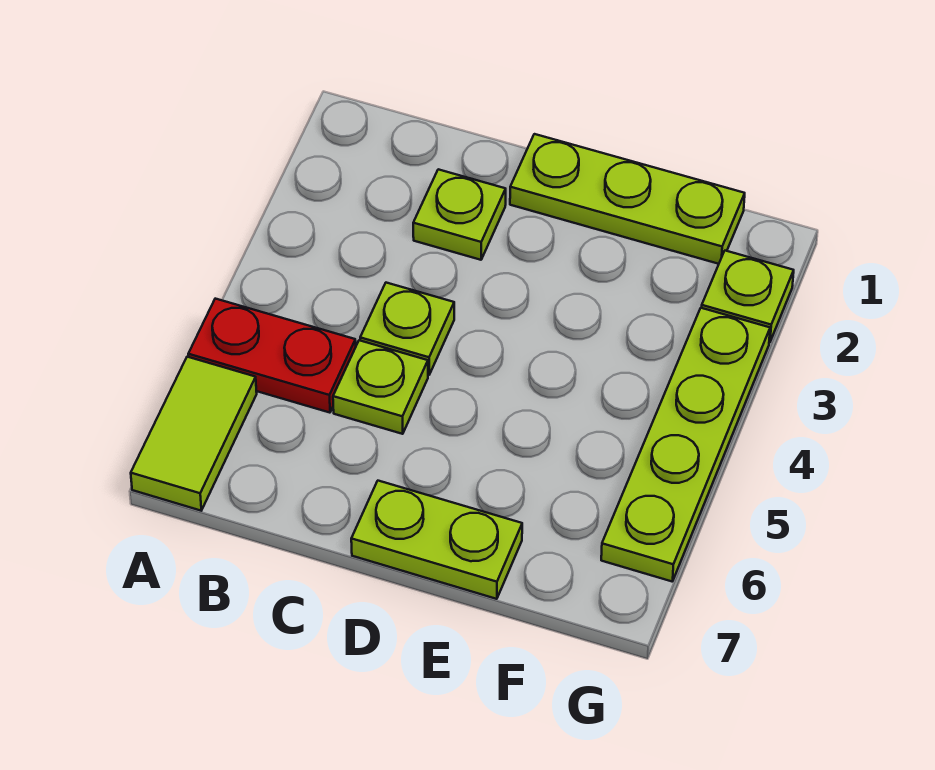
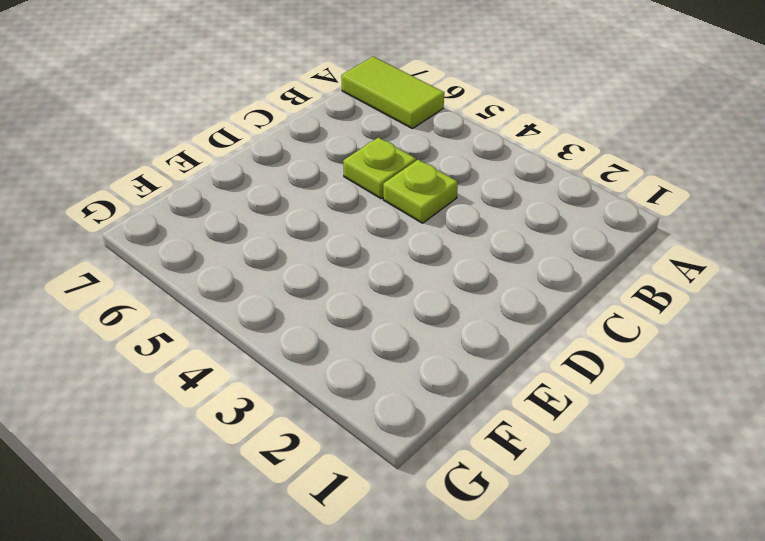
none -> red 1x2 plate [188,299,356,413]
none -> lime 1x1 plate [413,169,506,260]

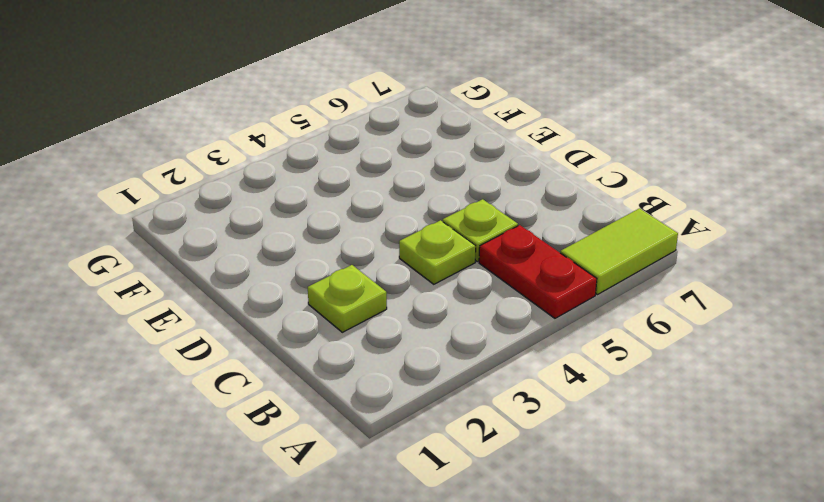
none -> lime 1x3 plate [510,134,745,264]
none -> lime 1x2 plate [351,481,522,599]

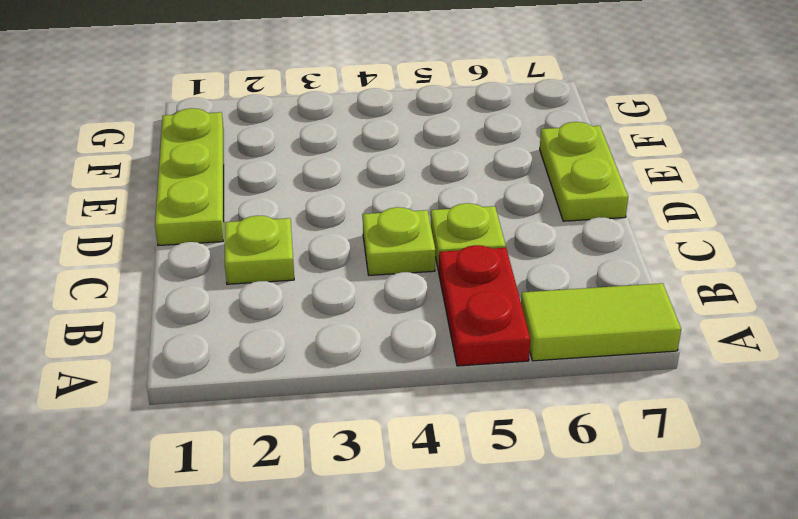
none -> lime 1x1 plate [702,251,794,342]
none -> lime 1x4 plate [601,308,770,581]

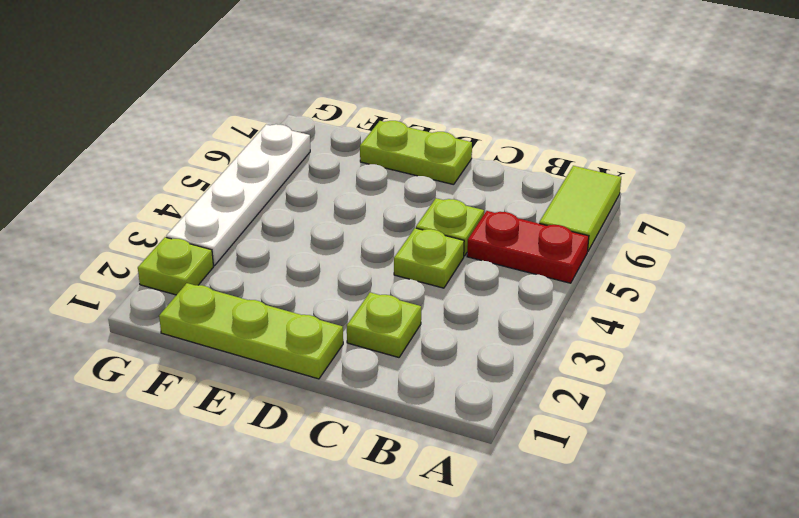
white 1x4 plate [166,124,310,265] -> lime 1x4 plate [601,308,770,581]

